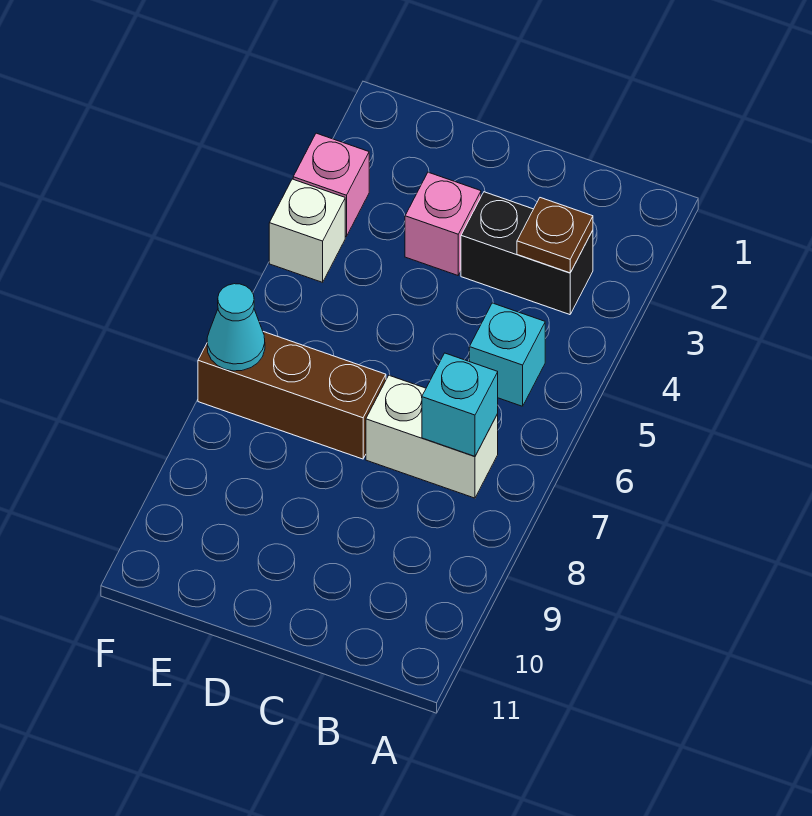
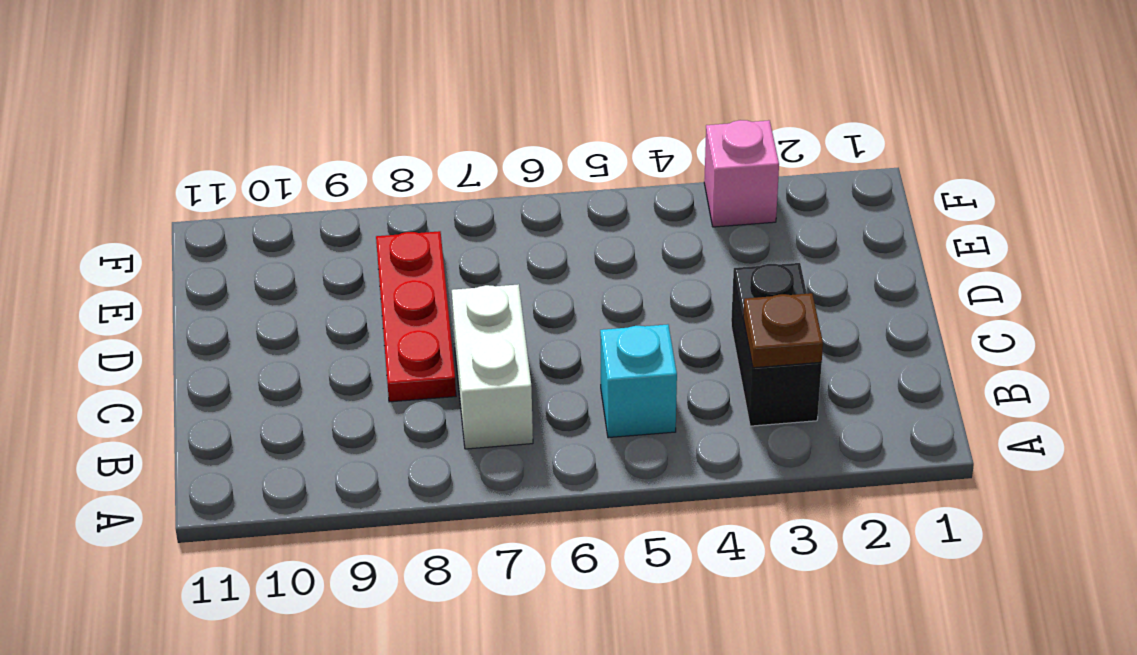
red 1x3 plate [376,231,456,402] -> none
none -> pink 1x1 brick [405,172,481,275]
none -> brown 1x3 brick [198,332,386,459]

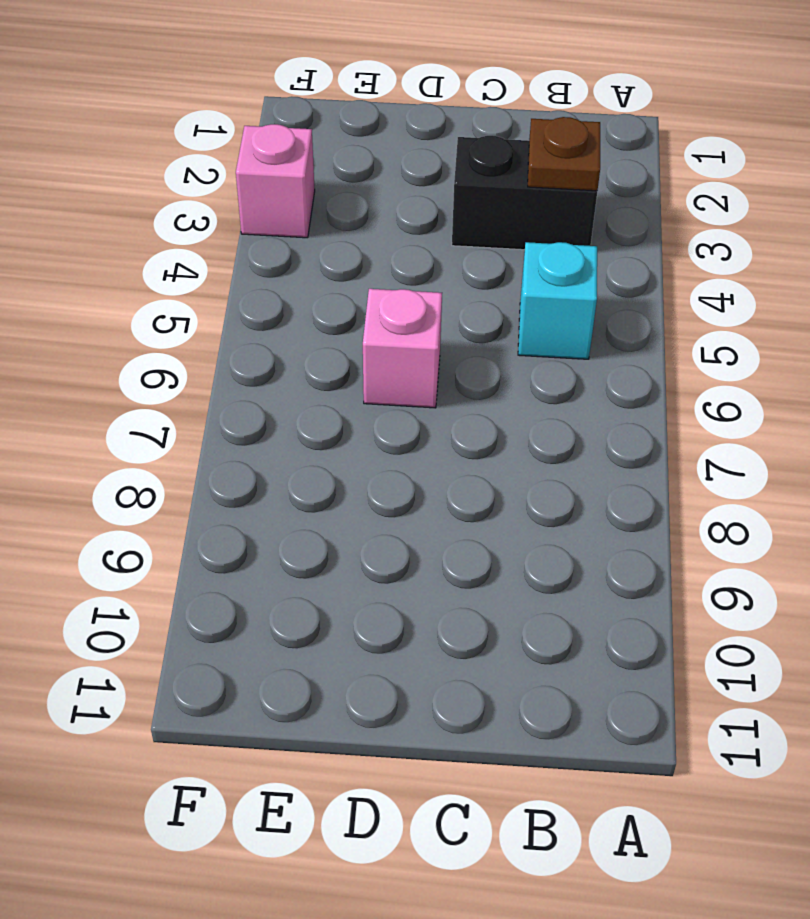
pink 1x1 brick [363,289,442,408] -> pink 1x1 brick moved to [405,172,481,275]
none -> white 1x2 brick [366,376,498,498]
none -> brown 1x3 brick [198,332,386,459]

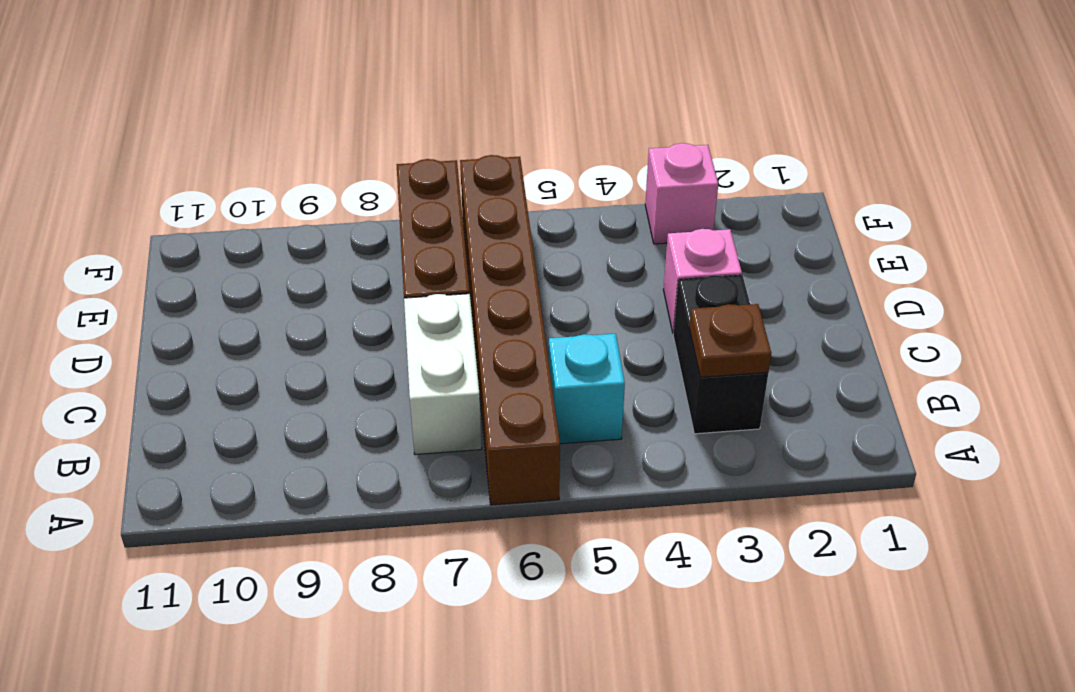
brown 1x6 brick [460,155,560,505] -> none
none -> white 1x1 brick [269,179,345,282]
none -> cyan 1x1 brick [422,353,498,456]

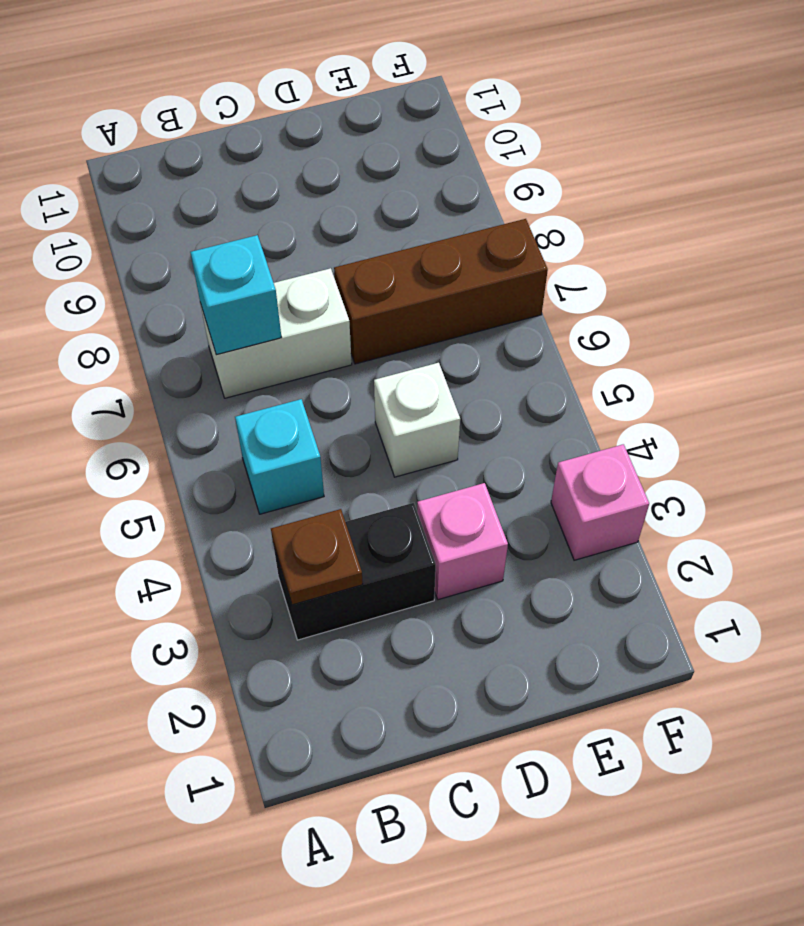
white 1x1 brick [374,363,460,477] -> white 1x1 brick moved to [269,179,345,282]
none -> cyan 1x1 cone [207,284,265,371]

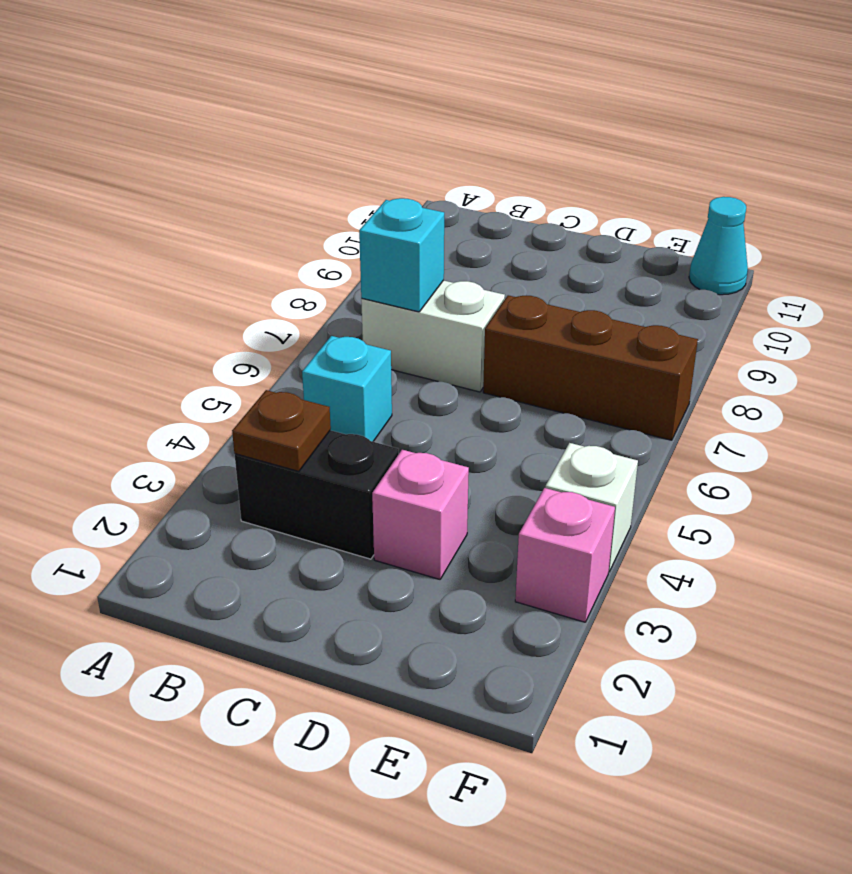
cyan 1x1 cone [689,197,748,295] -> cyan 1x1 cone moved to [207,284,265,371]

